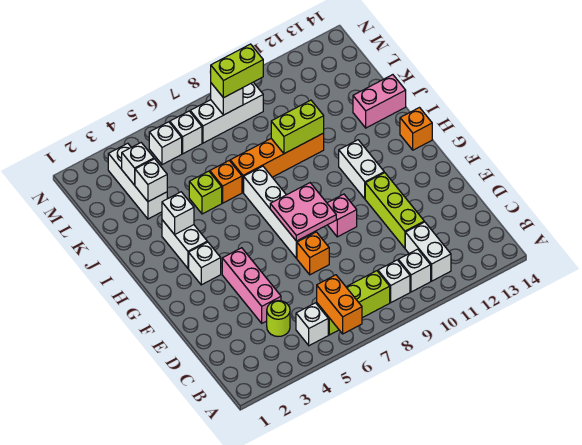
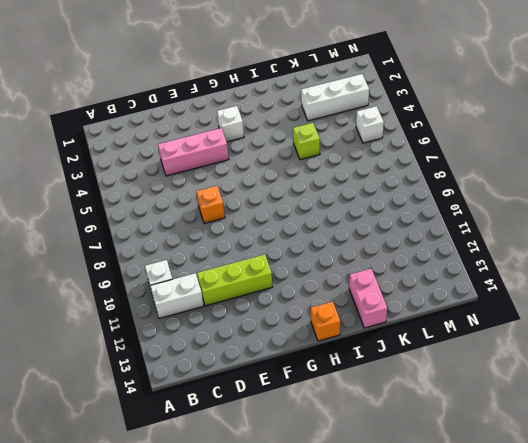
none -> white 1x1 brick [296,303,328,346]
none -> lime 1x3 brick [317,271,390,335]
none -> white 1x1 brick [378,260,410,302]
none -> lime 1x1 round brick [267,301,290,336]

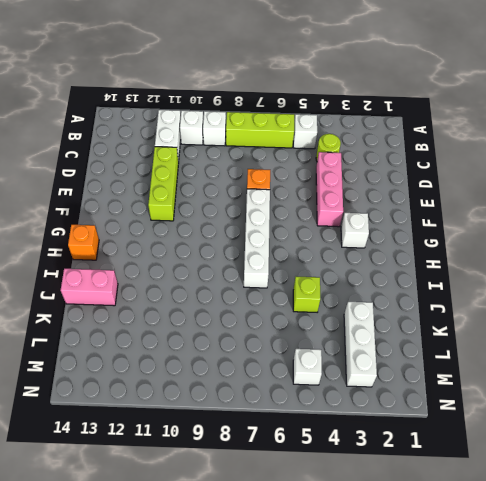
none -> pink 1x1 brick [327,194,357,237]
none -> white 1x2 brick [339,140,384,199]
none -> white 1x2 brick [162,220,207,268]
none -> orange 1x1 brick [210,161,242,203]

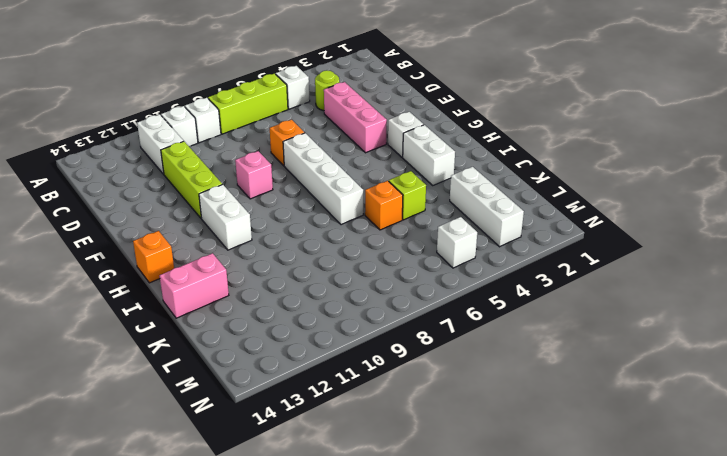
none -> orange 1x4 brick [230,133,324,192]
none -> white 1x1 brick [170,111,202,154]
none -> white 1x3 brick [190,82,263,143]
none -> orange 1x2 brick [317,275,362,334]

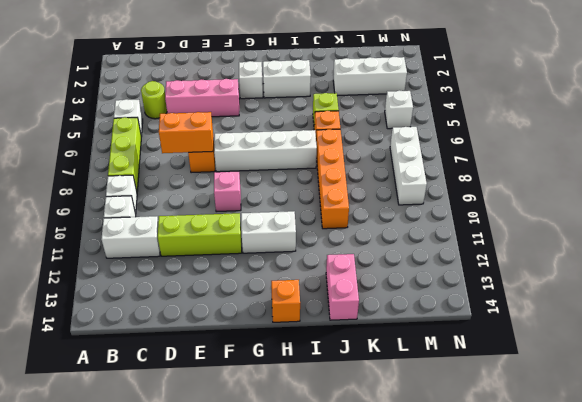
orange 1x2 brick [159,112,213,153] -> orange 1x2 brick moved to [317,275,362,334]
none -> white 1x1 brick [170,111,202,154]
none -> pink 2x2 plate [270,183,336,241]
none -> white 1x1 brick [162,192,194,235]
none -> lime 1x2 brick [271,100,324,154]

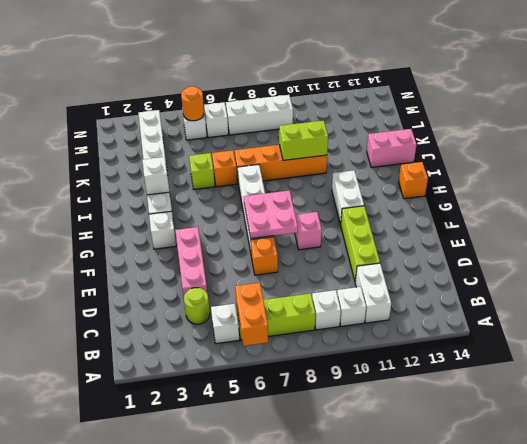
orange 1x1 round brick [181,86,204,121] -> none
none -> white 1x1 brick [135,159,167,202]
none -> white 1x1 brick [122,143,154,185]
none -> white 1x1 brick [211,83,243,115]
none -> lime 1x2 brick [211,44,263,98]

